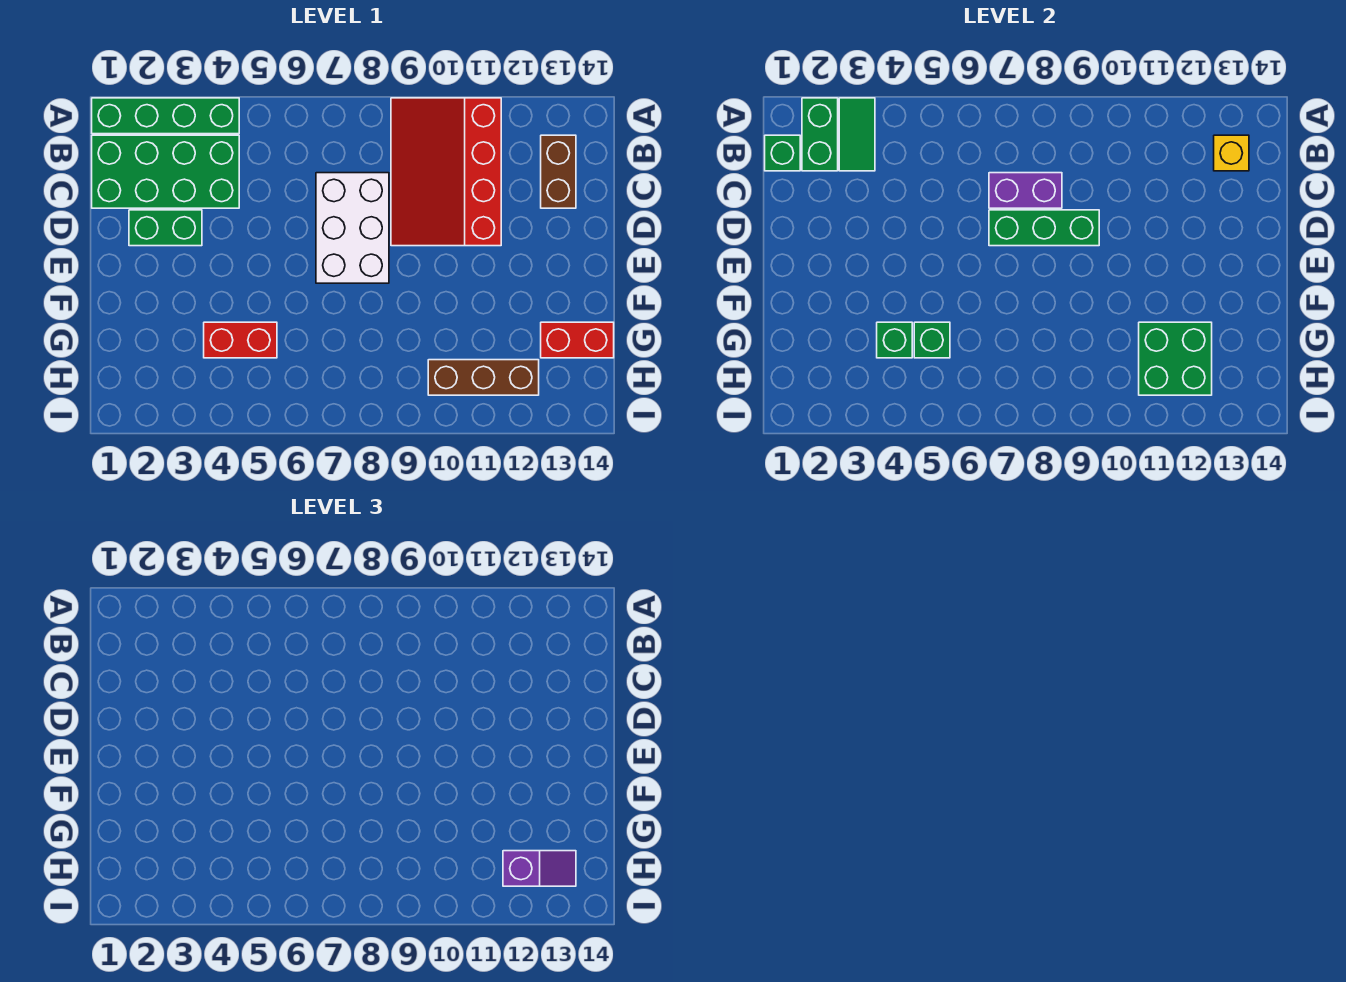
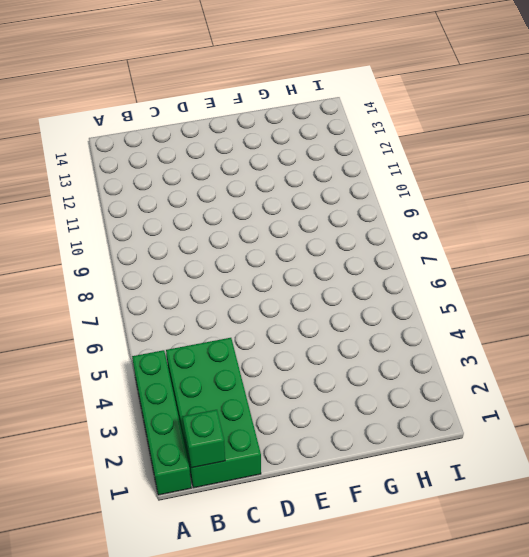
none -> red 3x4 slope [391,98,501,246]
none -> brown 1x2 brick [541,135,576,208]
none -> white 2x3 brick [316,173,389,283]

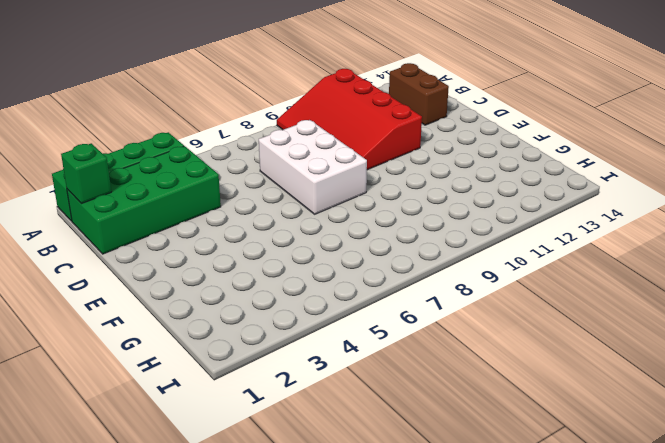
none -> green 1x2 brick [129,210,202,246]
none -> red 1x2 brick [204,322,277,358]
none -> red 1x2 brick [541,322,614,358]

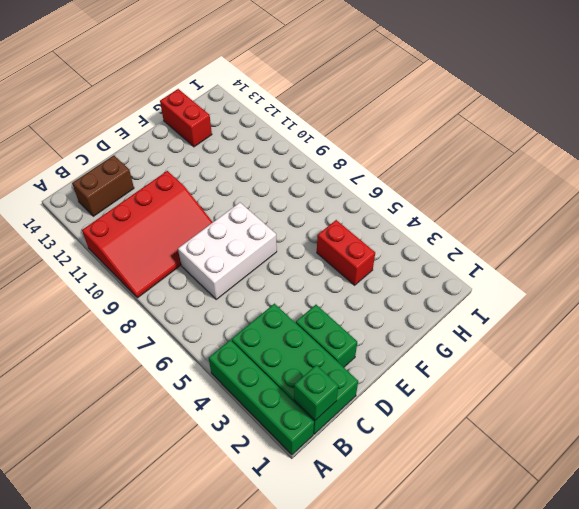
none -> brown 1x3 brick [428,360,539,395]
none -> green 1x2 brick [802,98,838,171]
none -> green 1x2 tile [839,98,875,171]

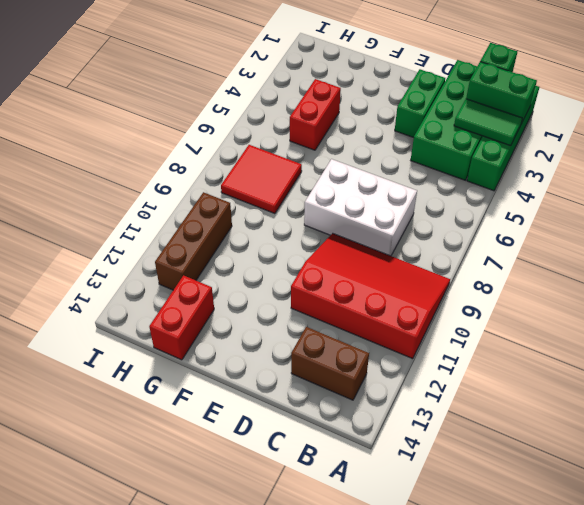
red 2x2 tile [221,145,302,214] -> none
none -> yellow 1x1 brick [1214,135,1249,171]
none -> purple 1x2 brick [989,173,1062,208]
none -> green 1x3 brick [989,210,1099,246]

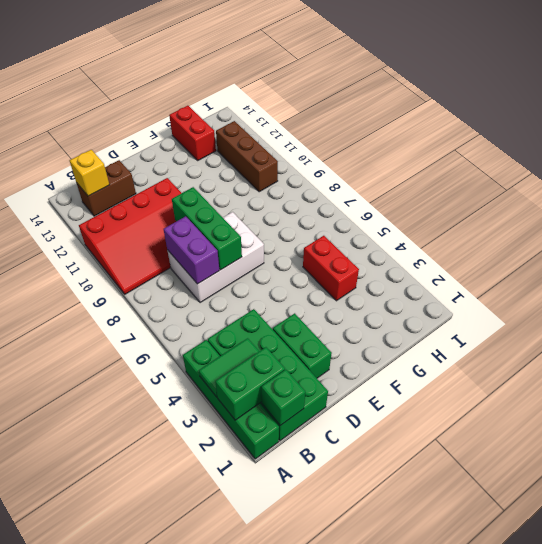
none -> green 1x1 brick [877,322,912,358]
none -> green 1x1 brick [914,322,950,358]
none -> green 2x2 brick [1139,322,1212,395]

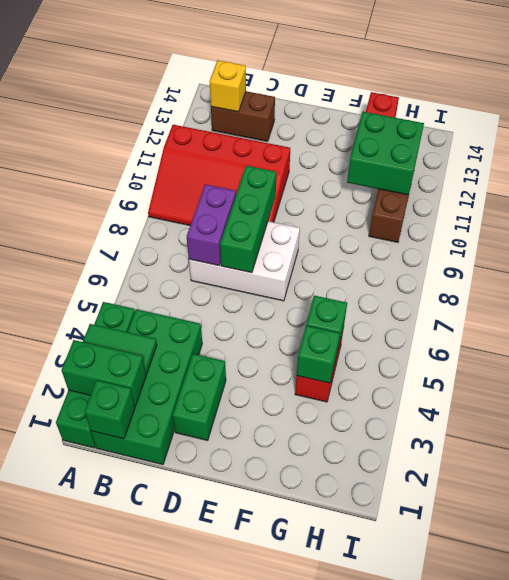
none -> purple 1x2 slope [503,851,576,886]

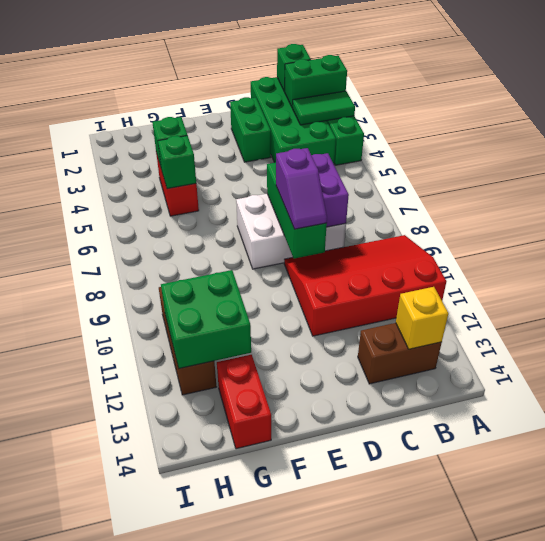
purple 1x2 slope [276,148,327,229] -> purple 1x2 slope moved to [503,851,576,886]

